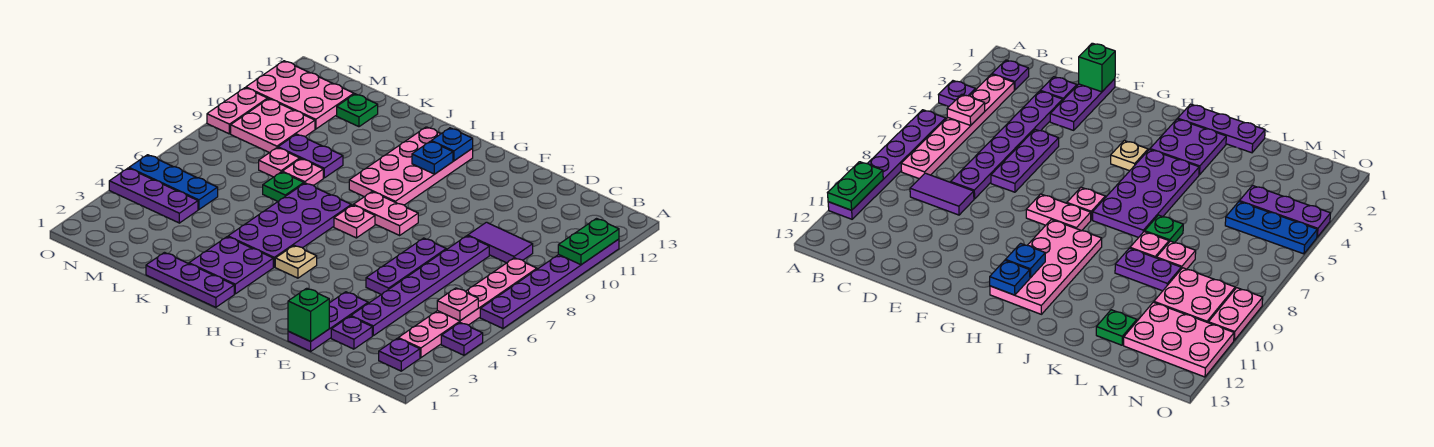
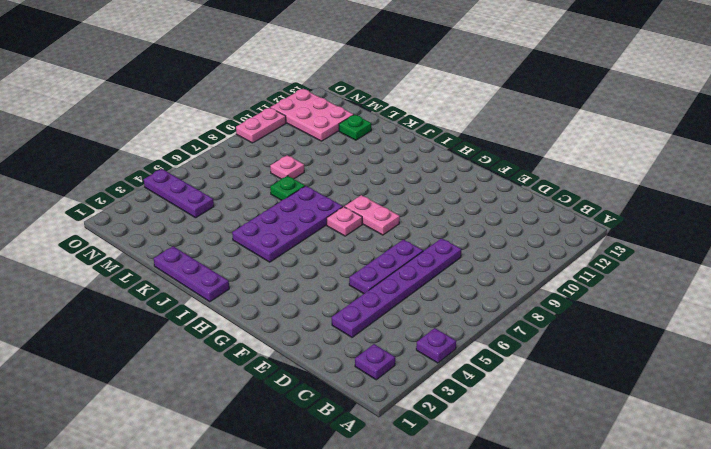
none -> purple 1x6 plate [480,239,619,328]
none -> pink 1x6 plate [398,258,537,358]
none -> purple 1x2 tile [468,222,533,263]
none -> purple 1x1 plate [331,316,372,349]

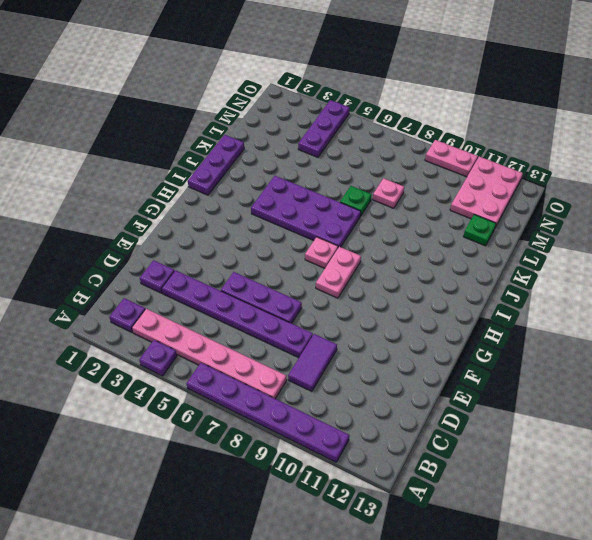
none -> purple 1x3 plate [288,292,368,351]
none -> tan 1x1 plate [275,245,317,278]
none -> pink 2x4 plate [349,127,473,205]
none -> purple 2x2 plate [189,237,273,294]

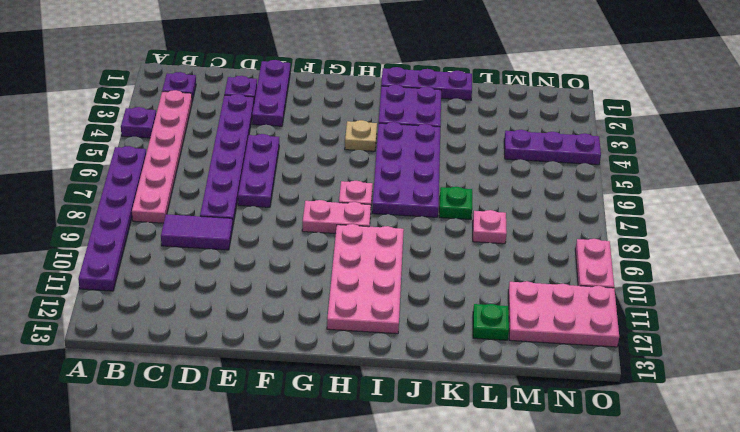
none -> pink 1x1 plate [282,159,323,186]
none -> purple 1x2 plate [278,134,343,178]
none -> blue 1x3 plate [129,155,218,210]
none -> pink 2x2 plate [231,99,315,153]

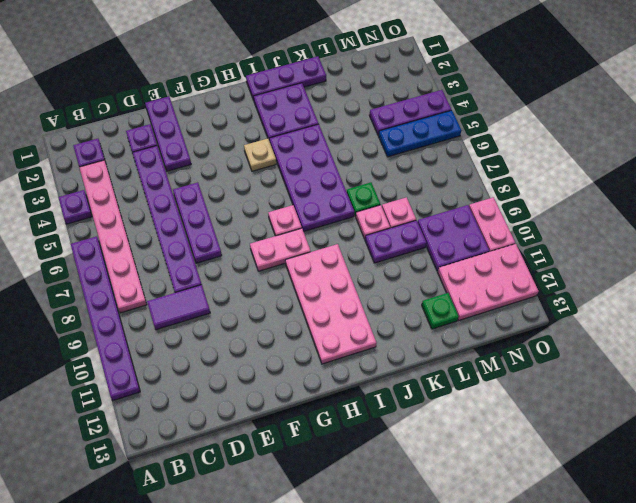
purple 2x2 plate [418,205,489,271] -> pink 2x2 plate [231,99,315,153]
none -> green 1x2 plate [558,219,619,265]
none -> pink 1x1 plate [437,288,478,321]
none -> green 1x1 brick [288,288,329,341]
none -> blue 1x1 plate [412,141,453,174]

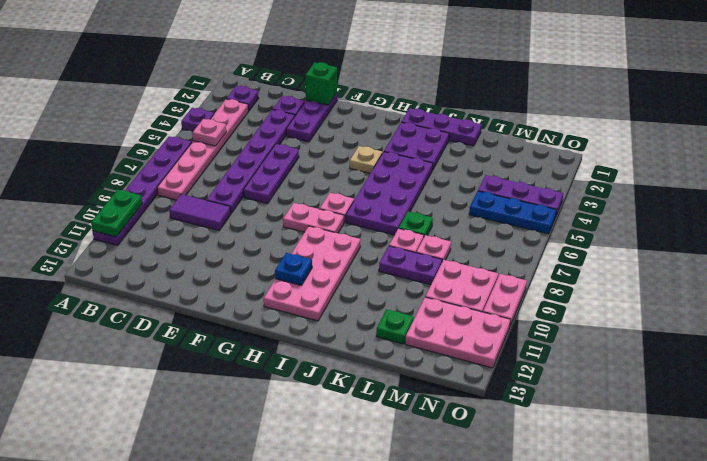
none -> blue 1x1 plate [431,128,473,161]

